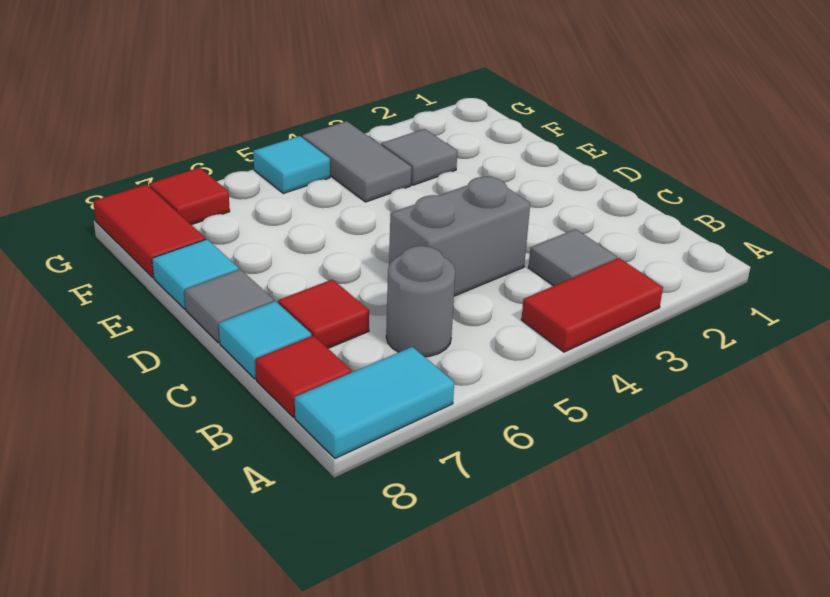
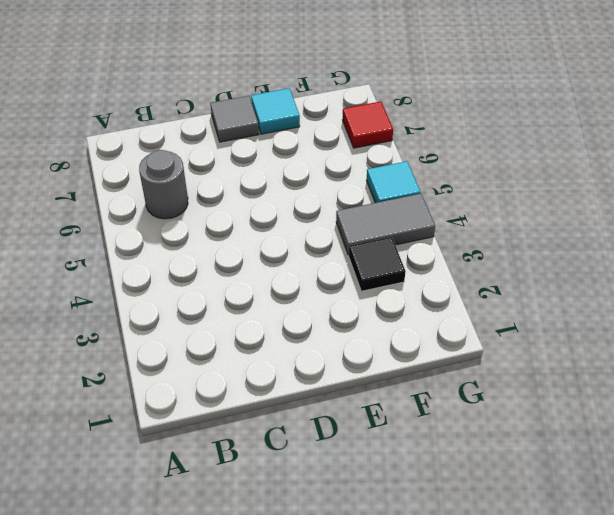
black 1x1 tile [349,237,406,291] -> grey 1x1 tile [381,129,457,185]
none -> red 1x2 tile [521,258,663,352]
none -> cyan 1x2 tile [295,347,454,458]
none -> grey 1x1 tile [528,229,617,286]

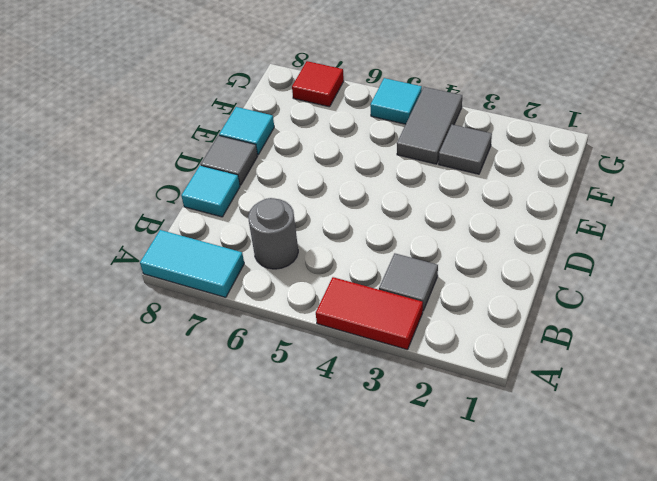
none -> red 1x1 tile [255,335,352,417]
none -> grey 1x2 brick [389,177,530,296]
none -> red 1x1 tile [278,279,369,348]

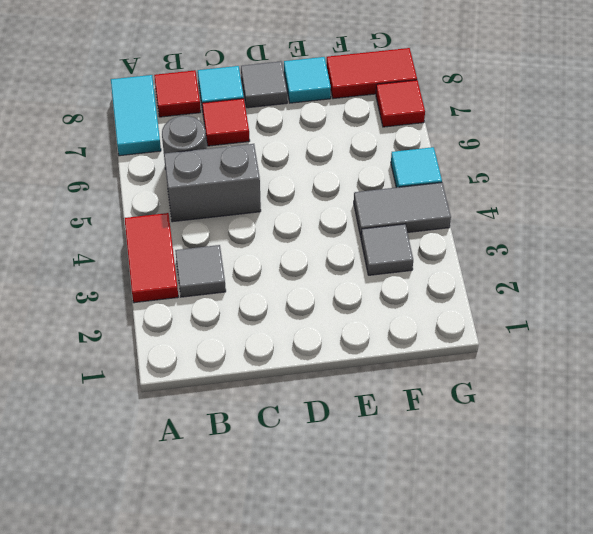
grey 1x2 brick [164,144,261,222] -> grey 1x2 brick turned to [389,177,530,296]

